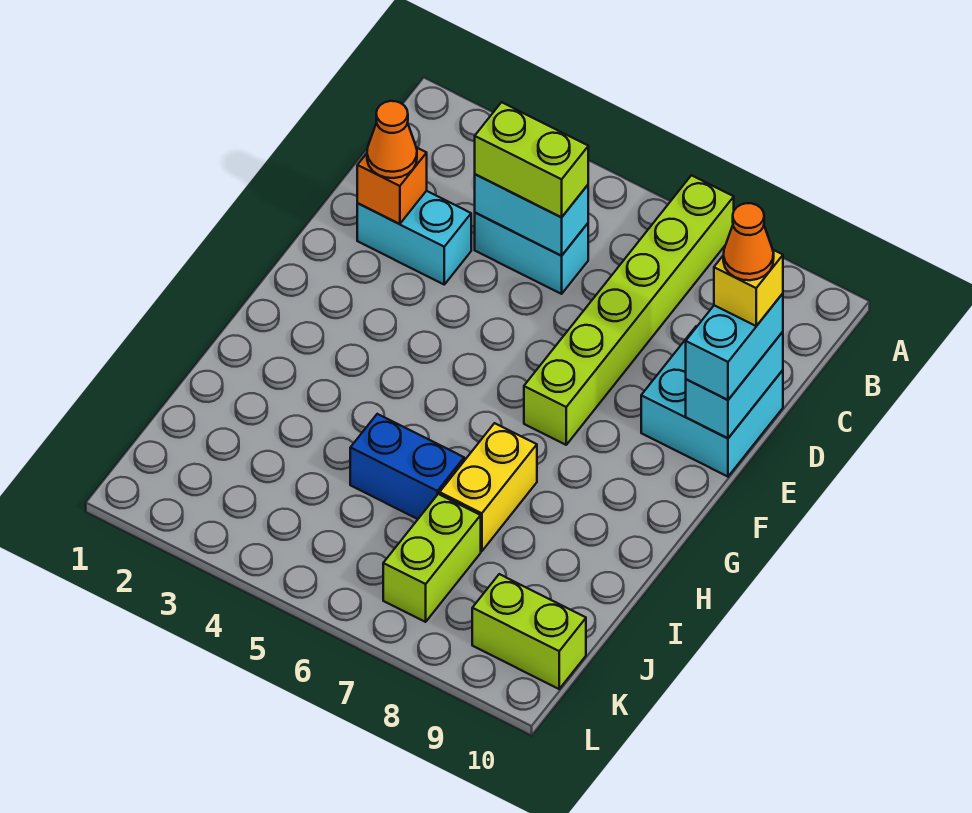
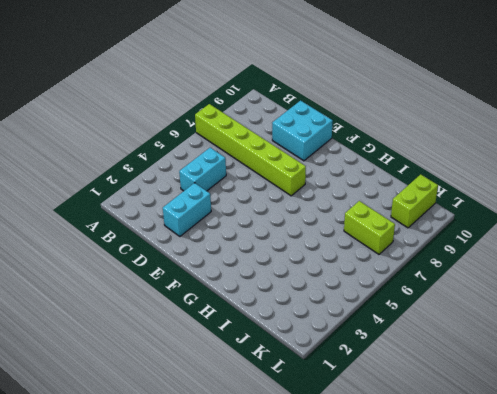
none -> yellow 1x2 brick [440,423,537,551]
none -> blue 1x2 brick [350,414,464,519]
none -> cyan 1x2 brick [475,174,588,256]

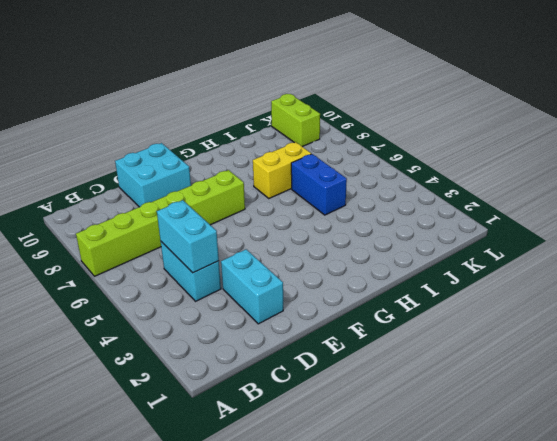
none -> lime 1x2 brick [383,494,481,622]
none -> orange 1x1 brick [357,148,427,224]
none -> cyan 1x2 brick [686,332,783,438]

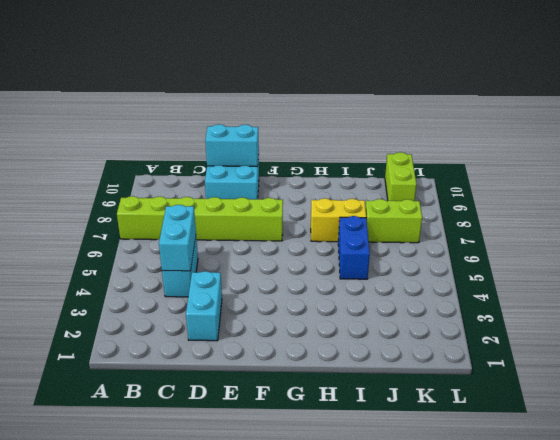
none -> orange 1x1 brick [357,148,427,224]
none -> lime 1x2 brick [475,102,588,217]
none -> orange 1x1 cone [367,101,417,178]

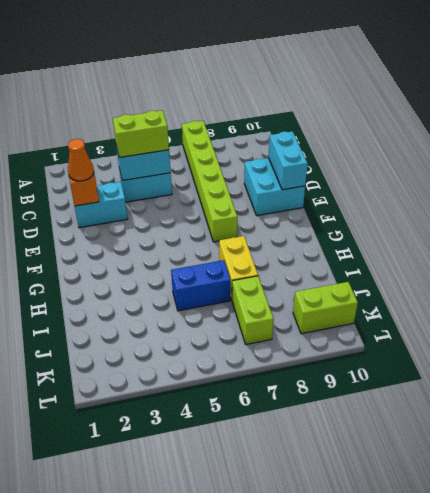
none -> cyan 1x2 brick [686,293,783,400]
none -> yellow 1x1 brick [714,250,783,326]
none -> orange 1x1 cone [723,203,774,280]

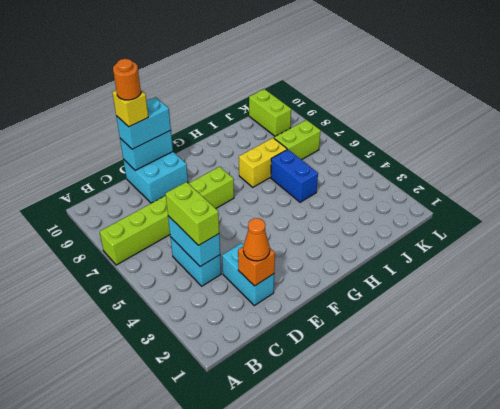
orange 1x1 round brick [113,59,141,100] -> orange 1x1 cone [723,203,774,280]

